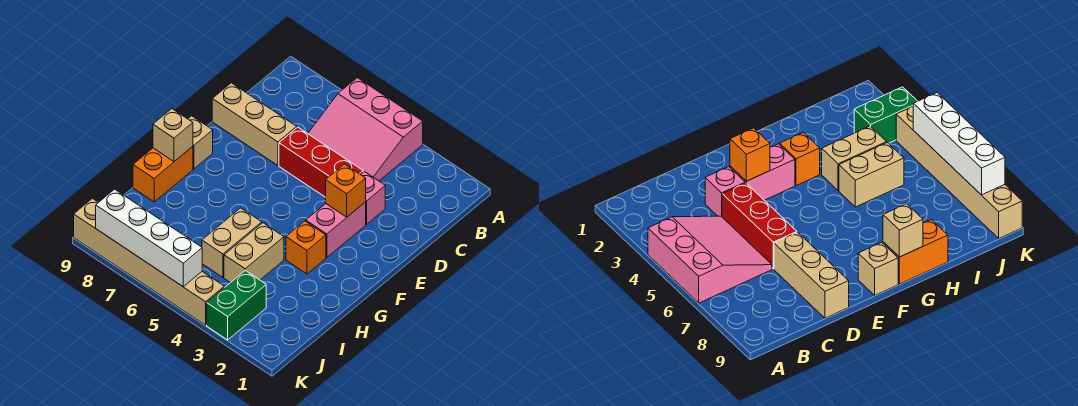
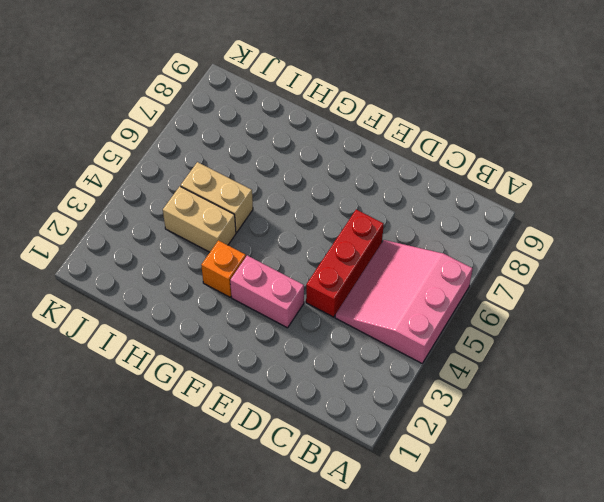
none -> pink 1x1 brick [361,171,385,224]
none -> tan 1x3 brick [212,83,297,165]
none -> tan 1x1 brick [188,116,213,169]

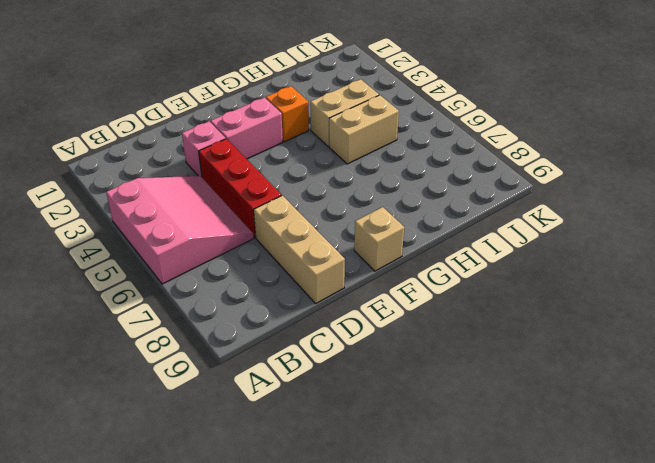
none -> orange 1x2 brick [133,146,193,202]
none -> green 1x2 brick [207,270,266,340]
none -> tan 1x6 brick [74,199,224,325]

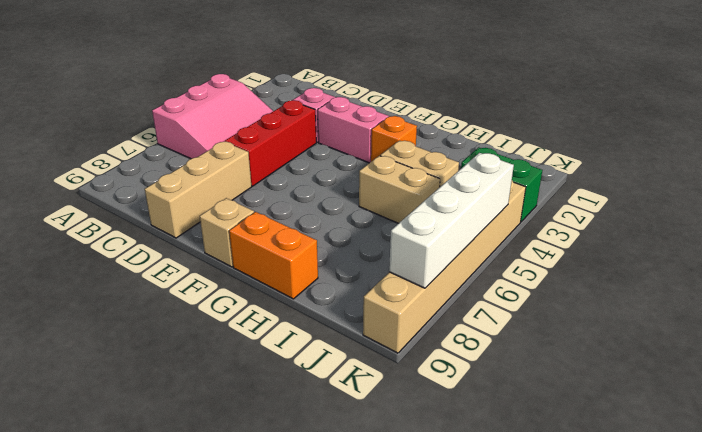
none -> orange 1x1 brick [326,164,366,217]
none -> tan 1x1 brick [153,109,193,161]

